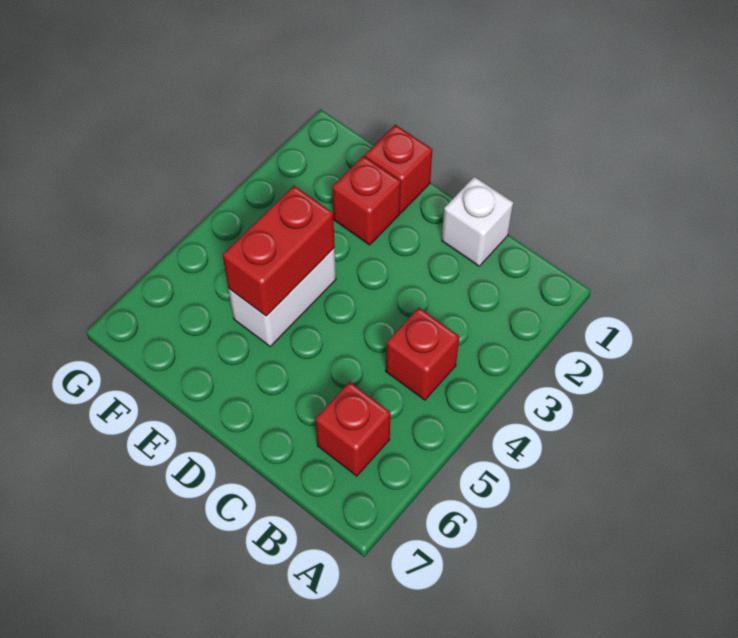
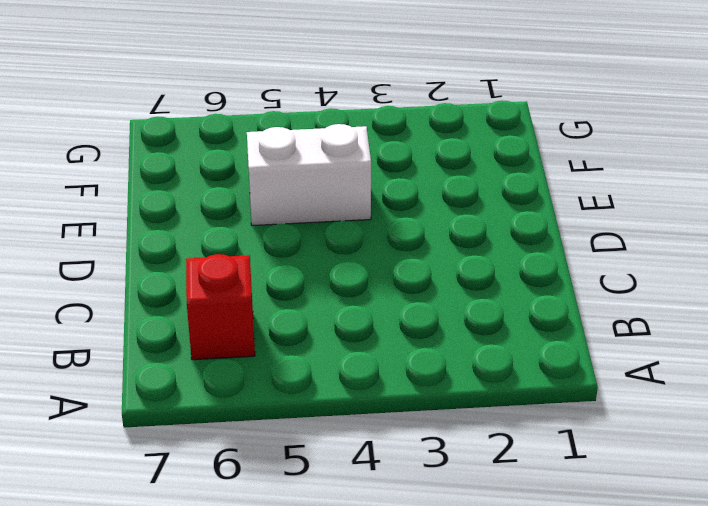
none -> red 1x1 brick [386,308,459,400]
none -> white 1x1 brick [442,177,513,266]

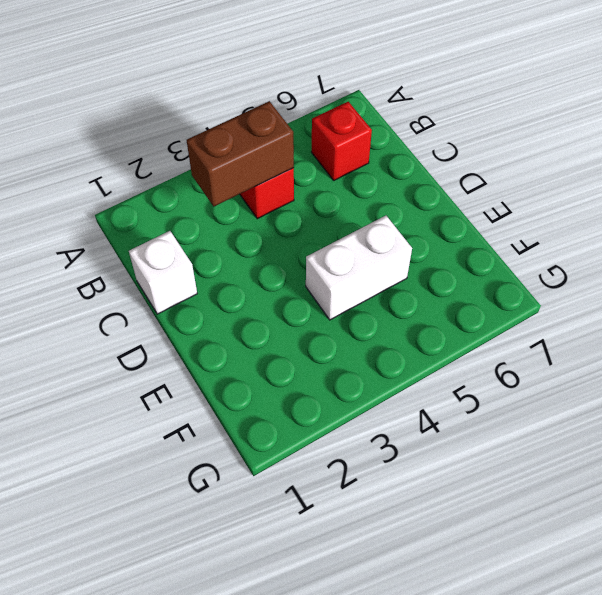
brown 1x2 brick [187,101,294,206] -> none
none -> red 1x1 brick [365,125,432,213]
none -> red 1x1 brick [332,156,401,245]

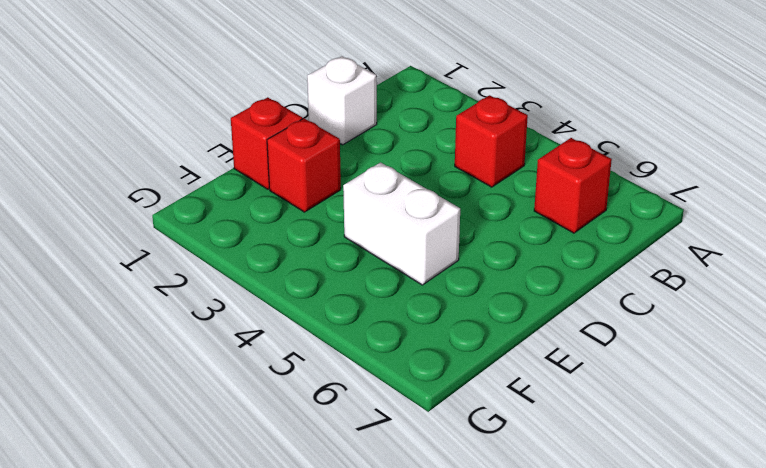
none -> red 1x2 brick [222,185,335,316]

